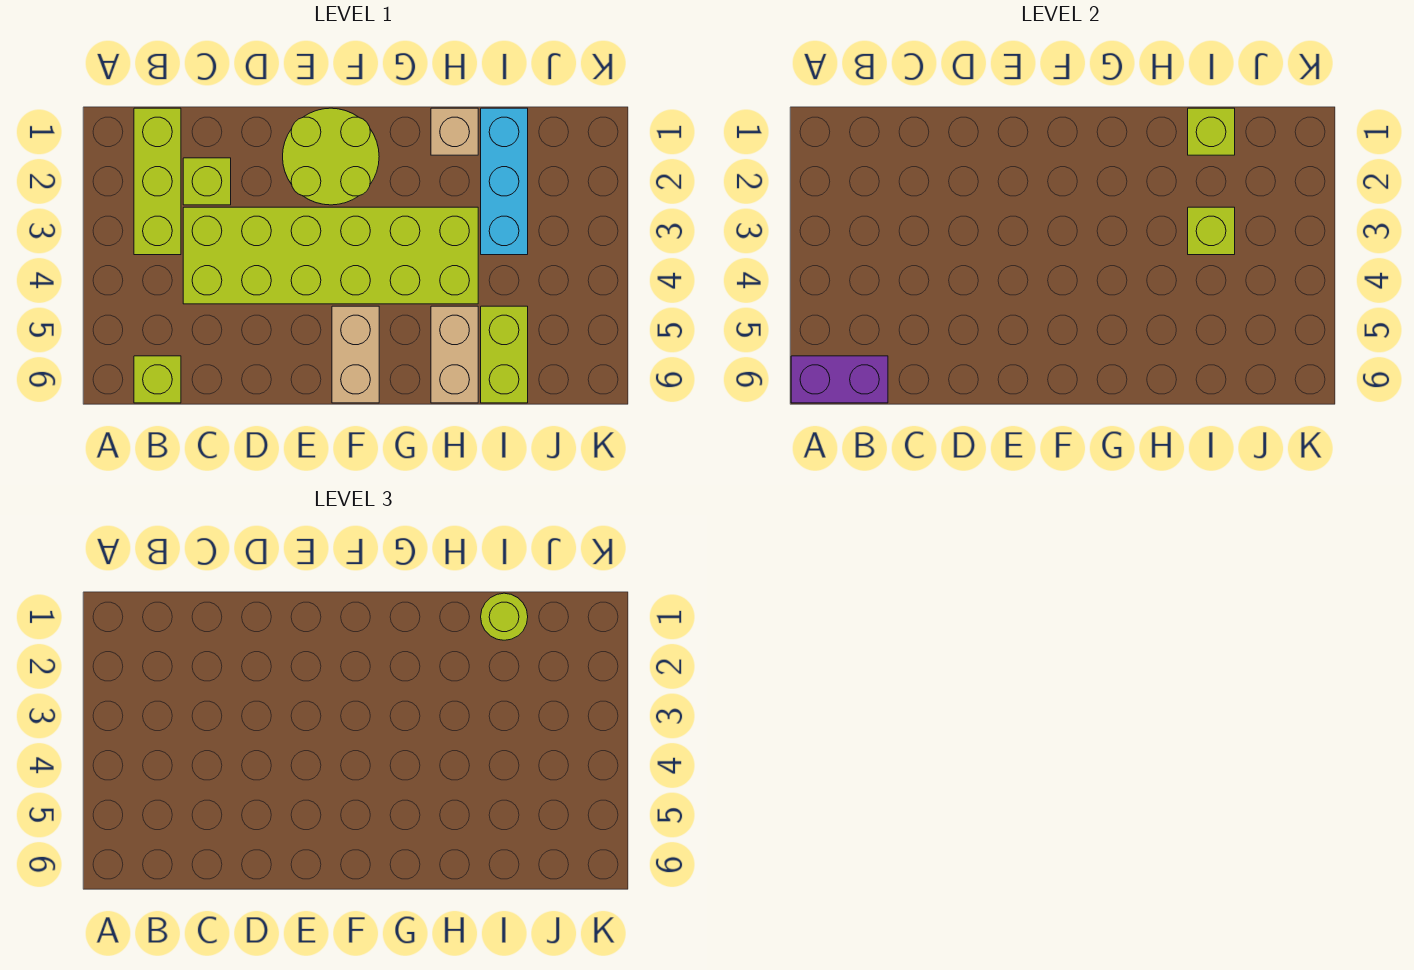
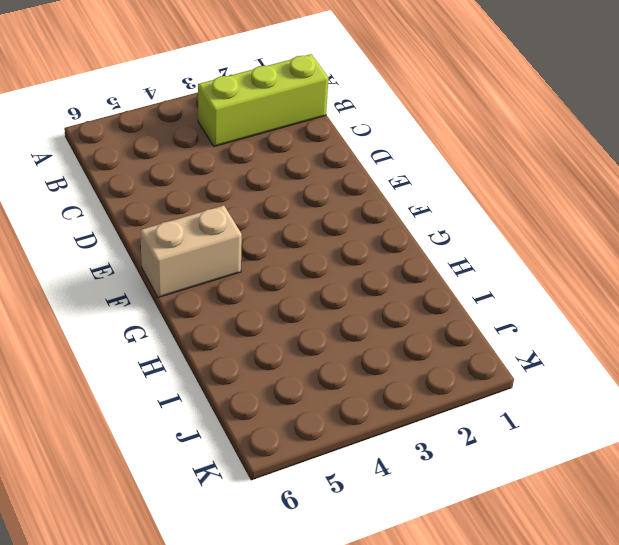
none -> lime 1x1 brick [134,356,181,403]
none -> lime 1x1 brick [183,158,231,205]
none -> lime 2x6 brick [183,207,478,304]

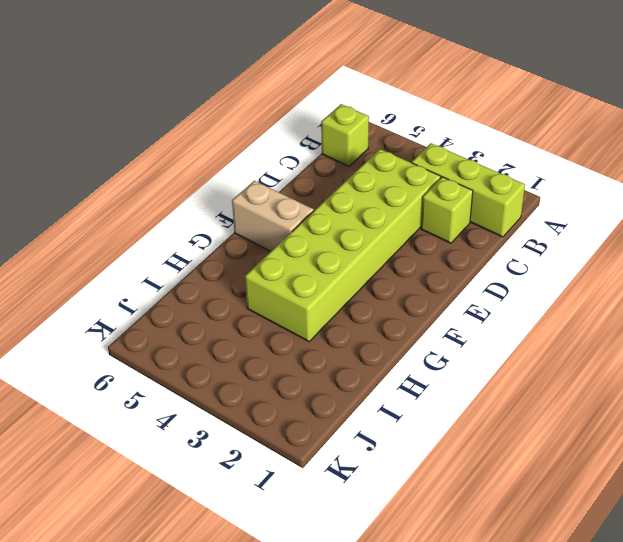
none -> lime 2x2 round brick [283,108,379,205]
none -> tan 1x1 brick [431,108,478,155]
none -> tan 1x2 brick [431,306,478,403]

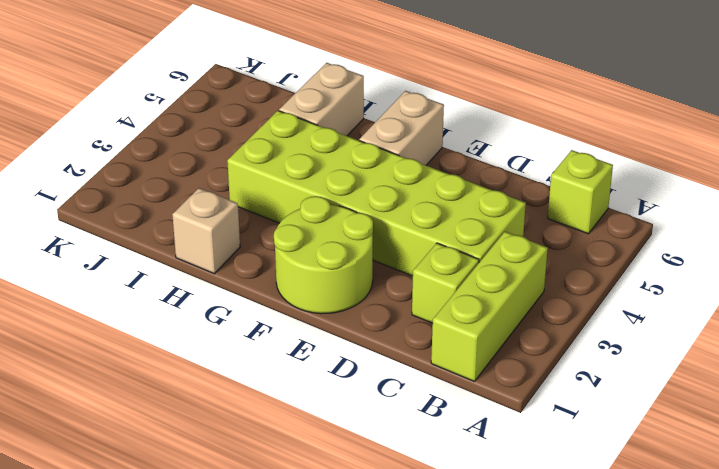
none -> cyan 1x3 brick [481,108,528,255]
none -> lime 1x2 brick [481,306,528,403]
none -> purple 1x2 brick [791,356,888,403]

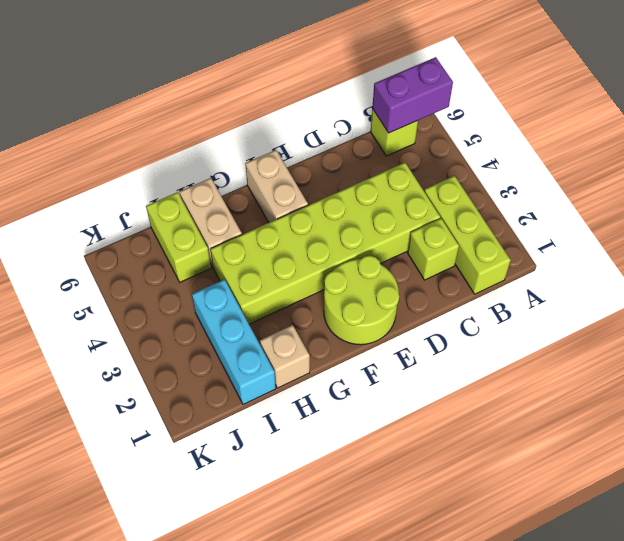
none -> lime 1x1 brick [1188,108,1235,155]
none -> lime 1x1 brick [1188,207,1235,255]
none -> lime 1x1 round brick [481,593,528,640]

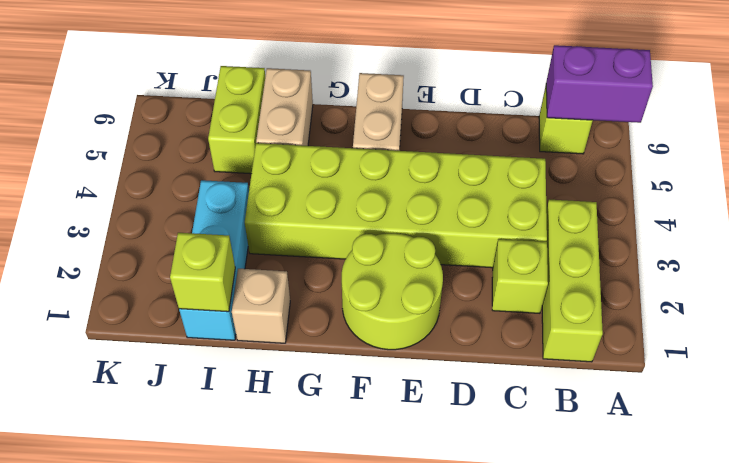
none -> lime 1x1 brick [1188,207,1235,255]
none -> lime 1x1 round brick [481,593,528,640]

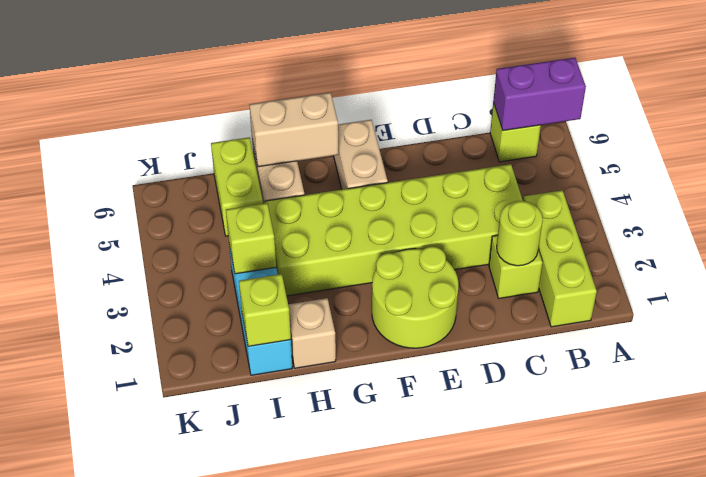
lime 1x1 round brick [497,201,543,266] -> lime 1x1 round brick moved to [481,593,528,640]
tan 1x2 brick [249,93,338,167] -> none

